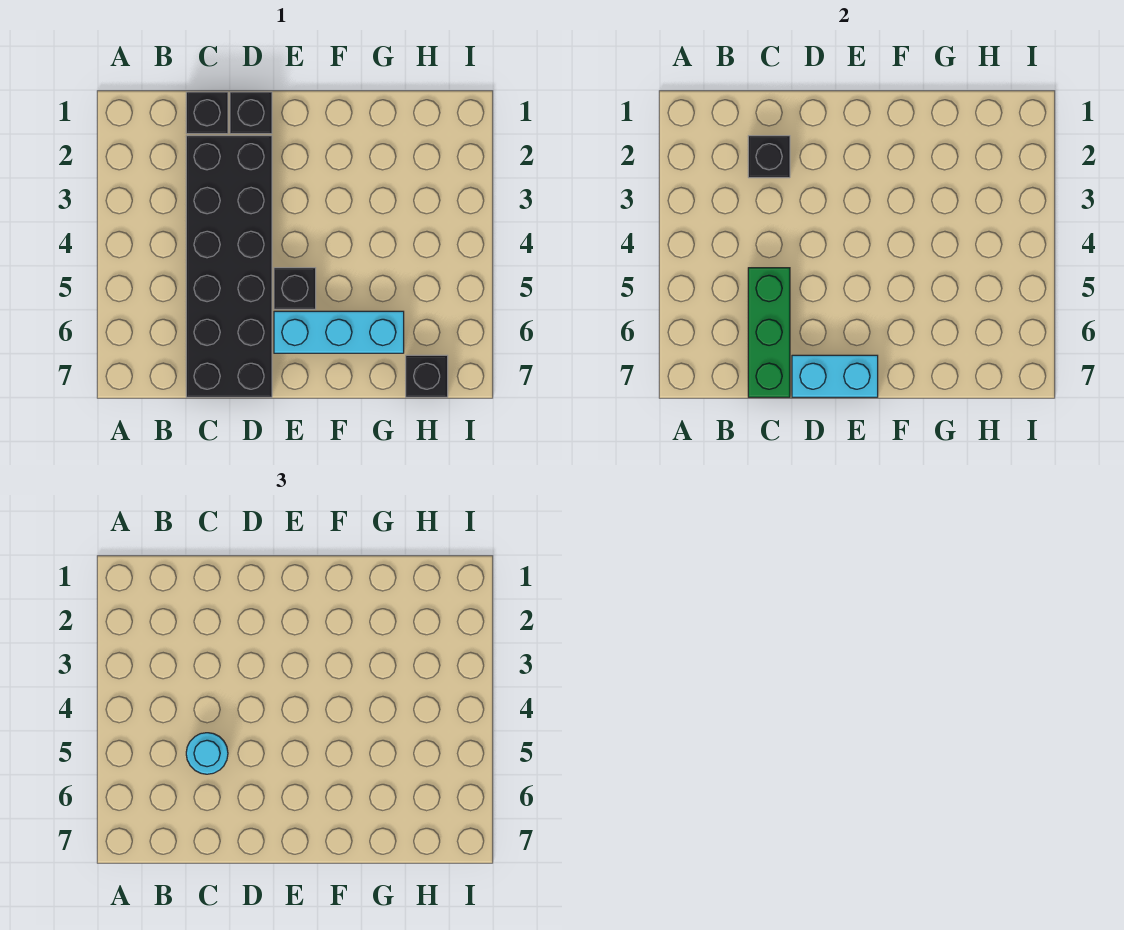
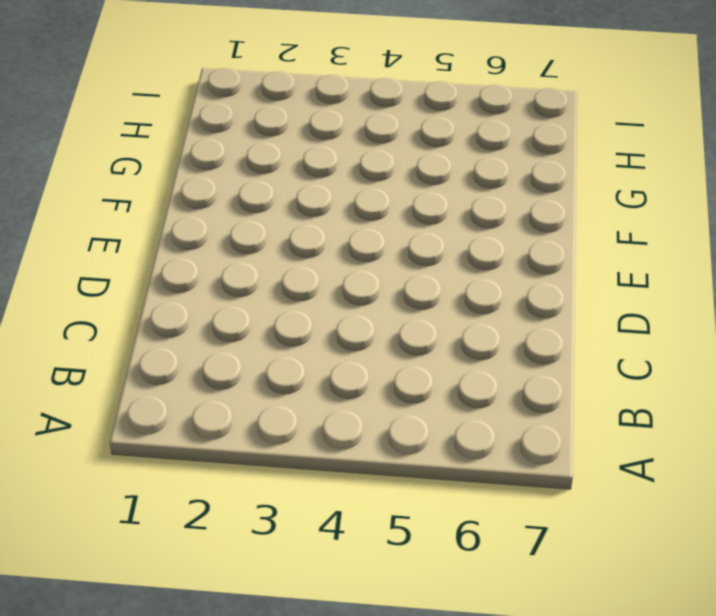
none -> black 1x1 brick [186,92,228,134]
none -> black 2x6 brick [186,136,272,397]

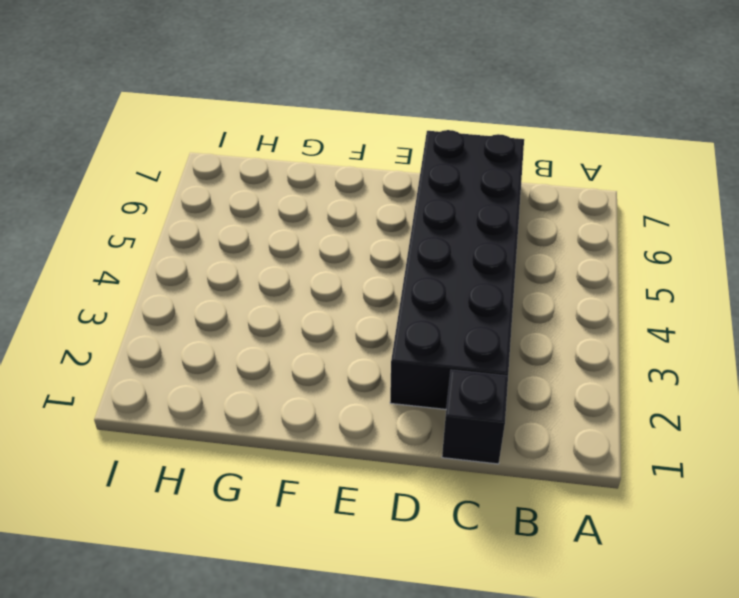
none -> black 1x1 brick [230,92,272,134]
none -> black 1x1 brick [274,268,316,309]

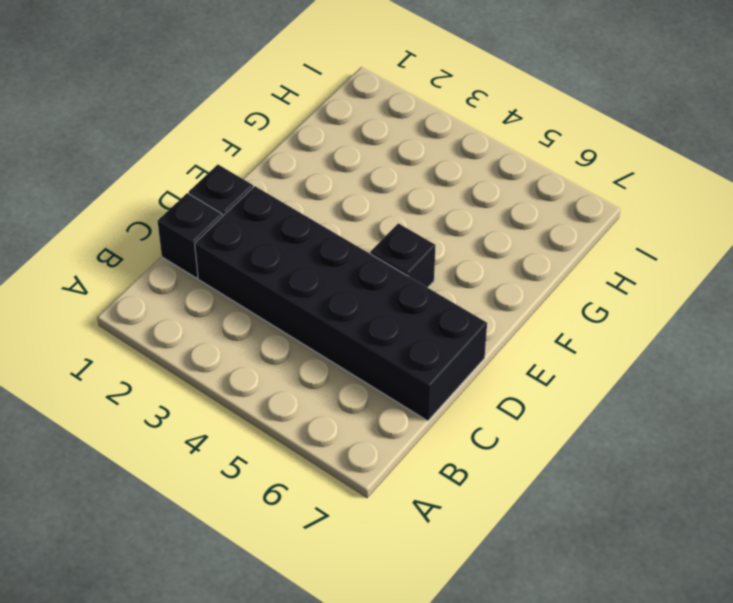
none -> cyan 1x3 brick [274,311,404,353]
none -> black 1x1 brick [406,355,448,397]

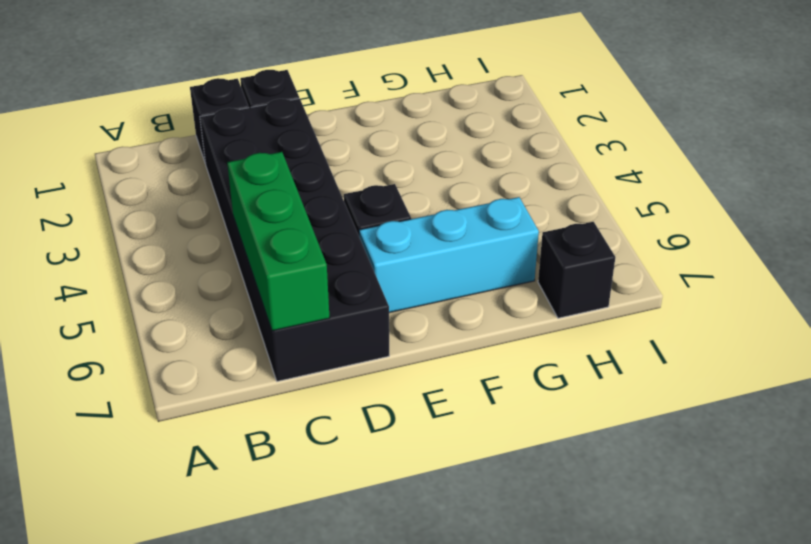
none -> black 1x1 brick [748,136,790,178]
none -> cyan 1x2 brick [792,355,878,397]

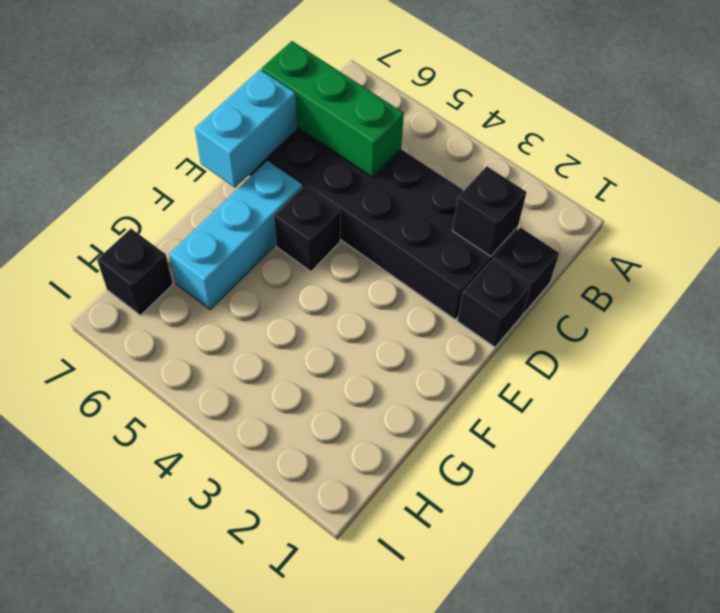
none -> cyan 1x1 round brick [186,733,228,774]

